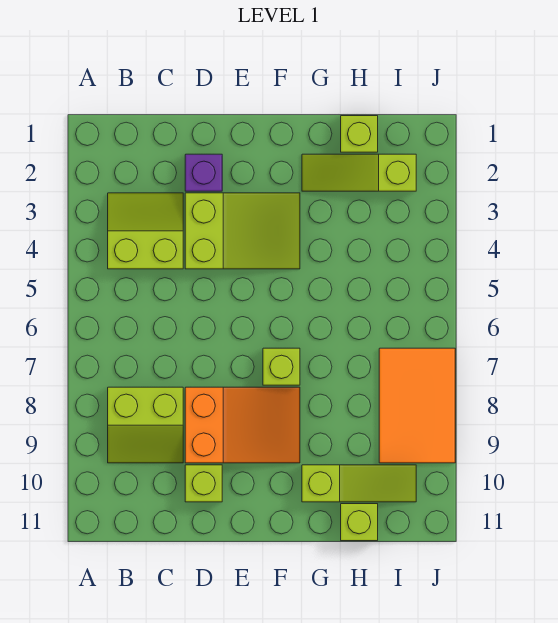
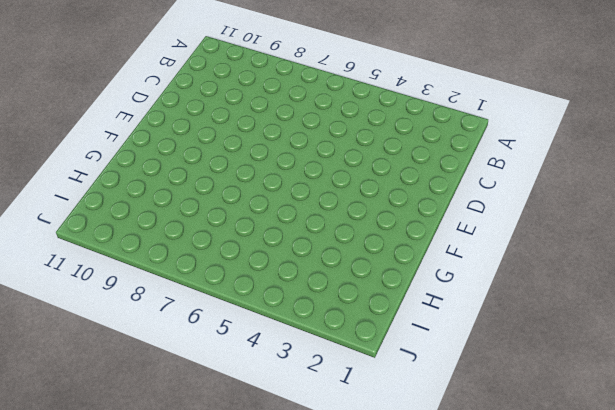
none -> lime 2x2 slope [108,193,183,269]
none -> lime 2x2 slope [108,387,183,463]
none -> purple 1x1 brick [185,154,222,191]

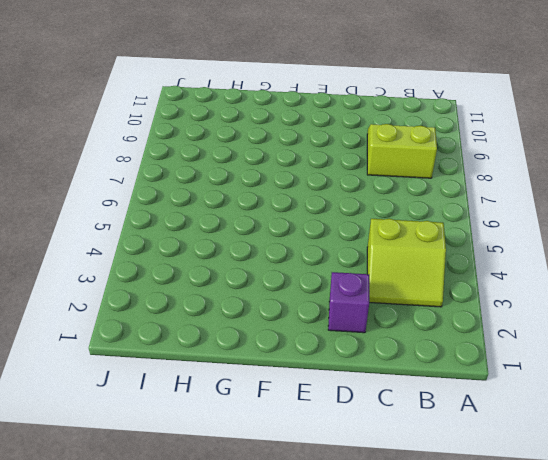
none -> lime 2x3 slope [185,193,300,269]
none -> orange 2x3 slope [185,387,300,463]
none -> lime 1x1 brick [185,465,222,502]

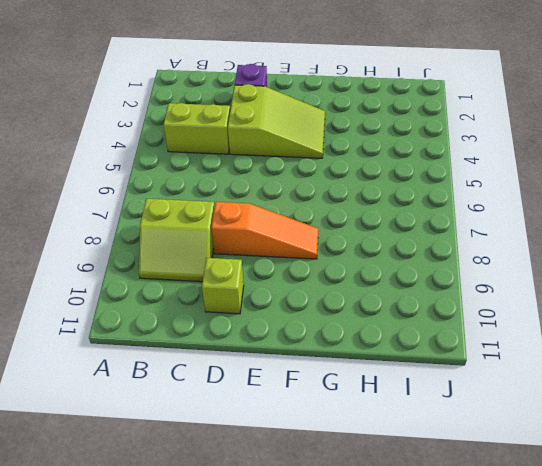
orange 1x3 slope [211,202,319,259] -> orange 2x3 slope [185,387,300,463]
none -> lime 1x1 brick [263,348,300,385]
none -> lime 1x3 slope [302,154,416,191]
none -> lime 1x3 slope [302,465,416,502]

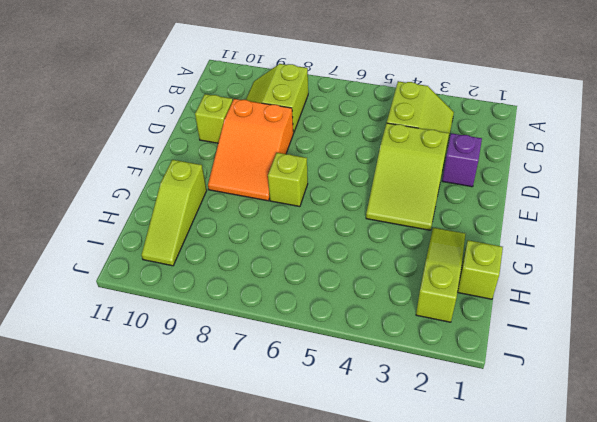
none -> lime 1x1 brick [341,504,378,541]
none -> orange 2x3 tile [379,348,455,463]

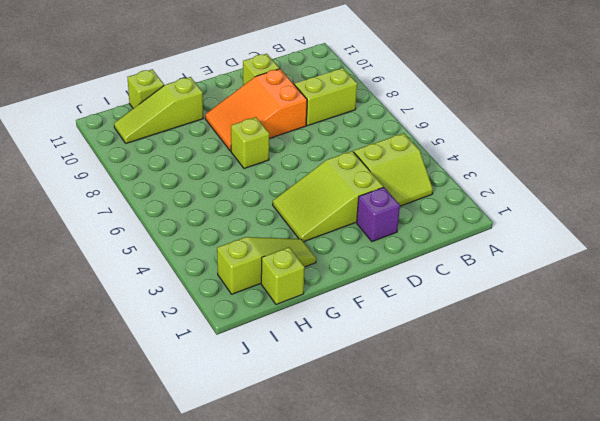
none -> orange 2x3 tile [379,348,455,463]

